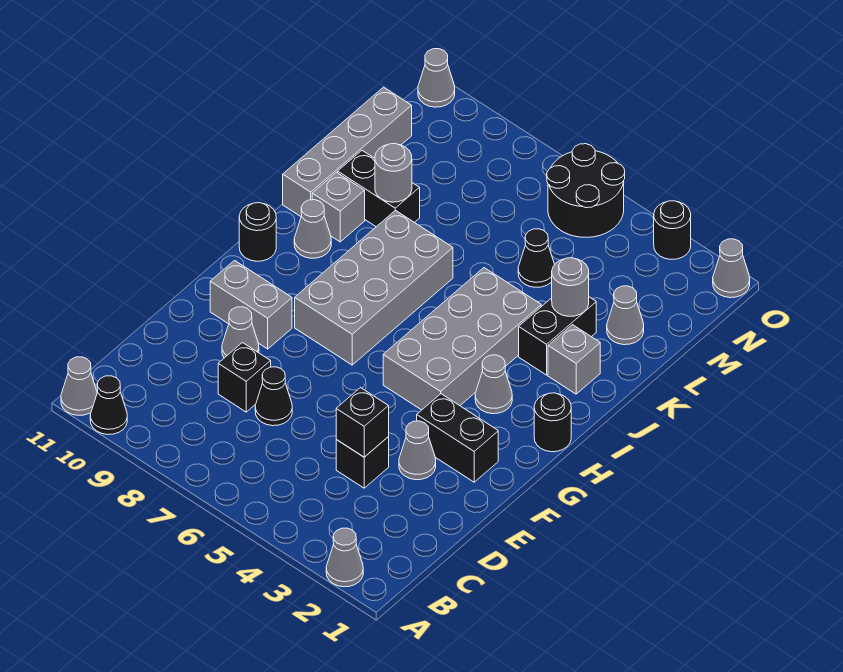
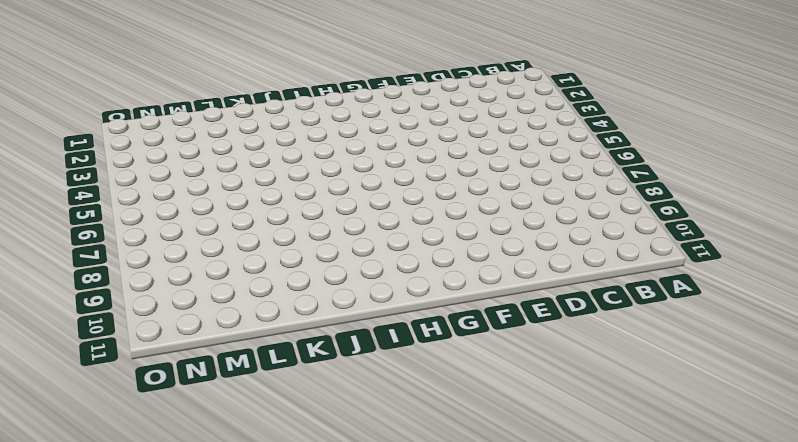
none -> grey 1x1 cone [326,528,363,587]
none -> black 1x1 cone [90,376,127,435]
none -> grey 1x1 cone [61,357,97,415]
none -> black 1x1 brick [336,437,389,488]

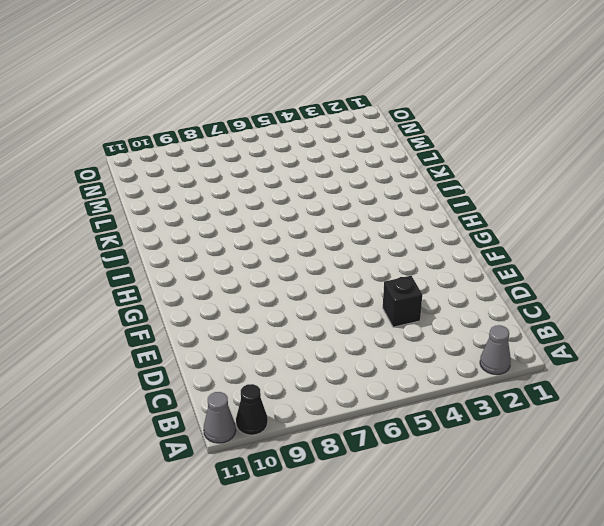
none -> black 1x1 cone [255,367,292,426]
none -> black 1x1 brick [218,343,271,412]
none -> grey 1x1 cone [399,421,436,480]
none -> grey 1x1 cone [222,307,259,358]

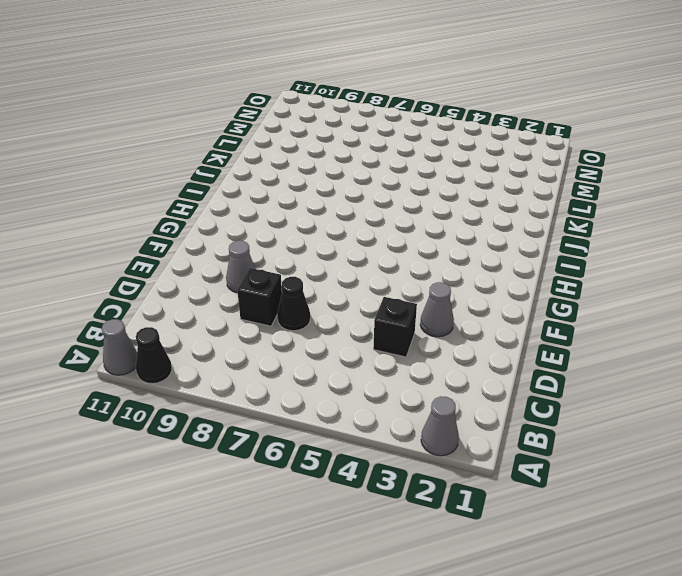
none -> black 1x2 brick [417,394,498,482]
none -> grey 1x2 brick [210,261,292,349]
none -> grey 2x4 brick [383,268,541,410]
none -> grey 2x4 brick [295,210,453,365]

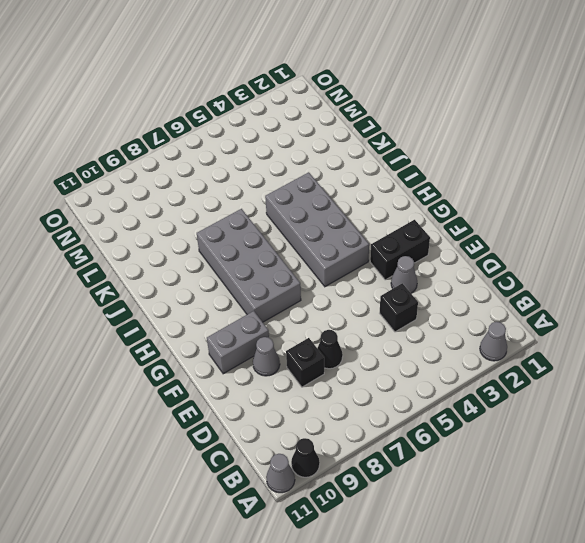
none -> black 1x1 round brick [534,393,571,452]
none -> grey 1x1 cone [475,355,512,414]
none -> black 1x1 round brick [239,203,276,261]
none -> grey 1x1 cone [294,200,331,258]

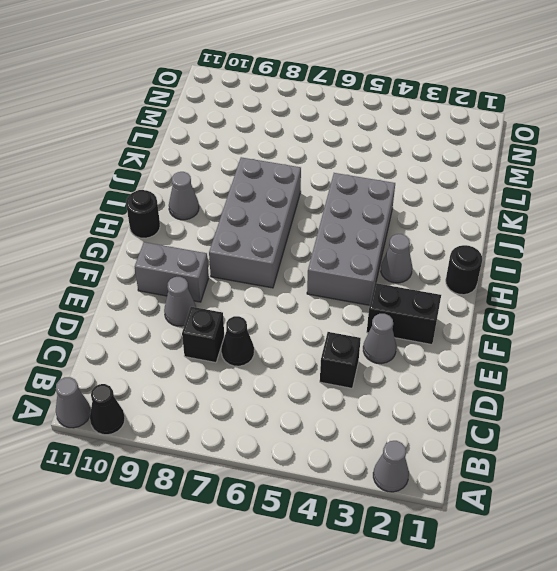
none -> grey 1x1 brick [548,325,600,394]
none -> black 1x2 brick [519,297,596,375]
none -> grey 1x1 brick [312,172,365,242]
none -> grey 1x4 brick [283,87,412,216]

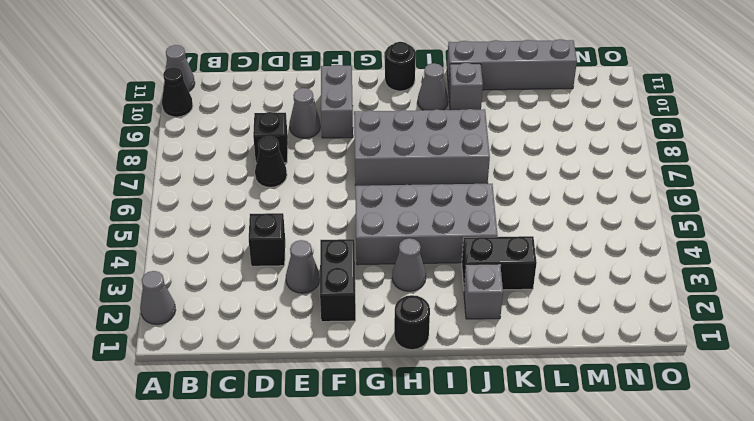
none -> black 1x2 brick [338,151,420,227]
none -> grey 1x1 cone [607,286,644,345]
none -> black 1x1 cone [518,229,555,287]
none -> black 2x2 round brick [547,144,625,237]

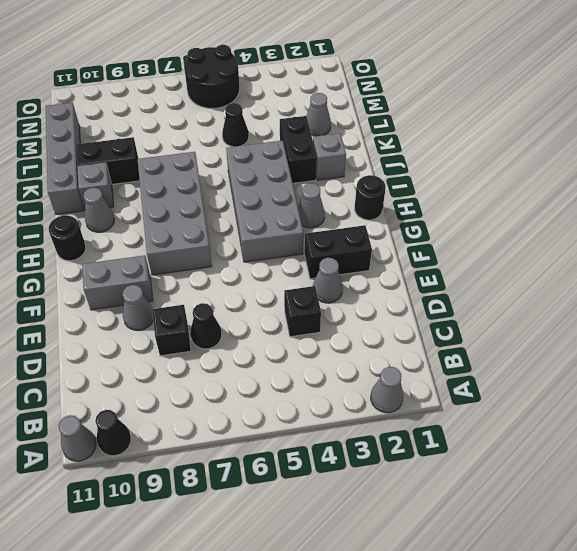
none -> grey 1x1 cone [713,239,750,298]
none -> black 1x1 round brick [654,201,691,259]
none -> grey 1x1 cone [418,49,455,107]
none -> black 1x1 brick [336,388,389,457]

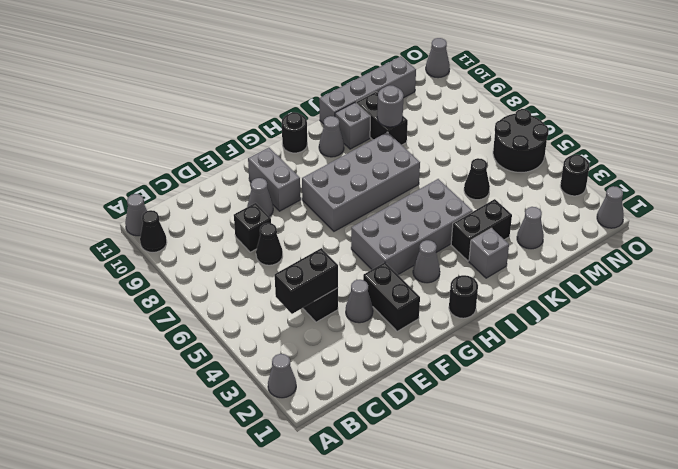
black 1x2 brick [275,248,338,314] -> black 1x1 brick [336,388,389,457]
none -> grey 1x1 round brick [552,258,589,316]

